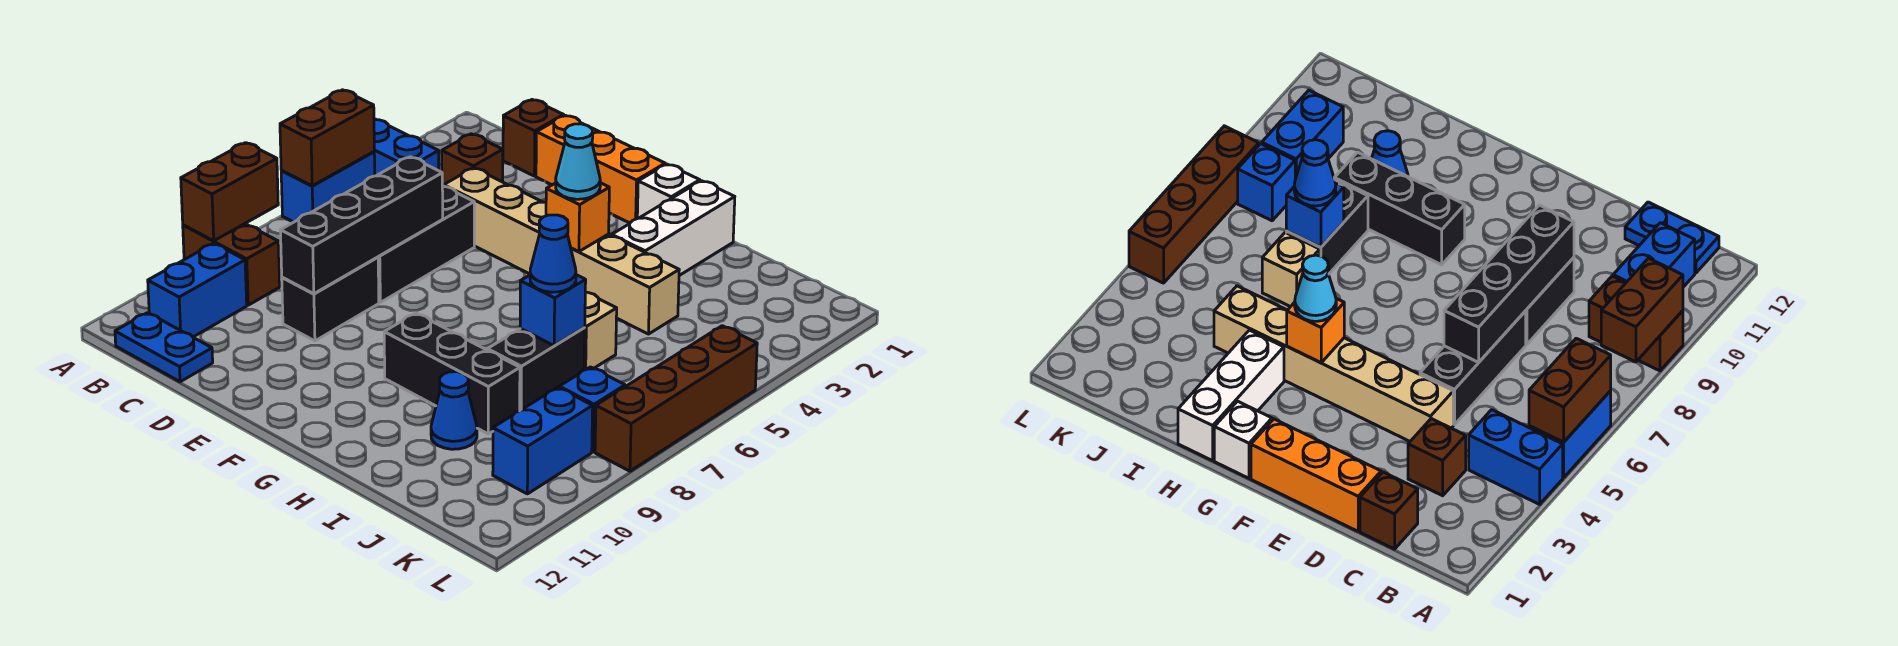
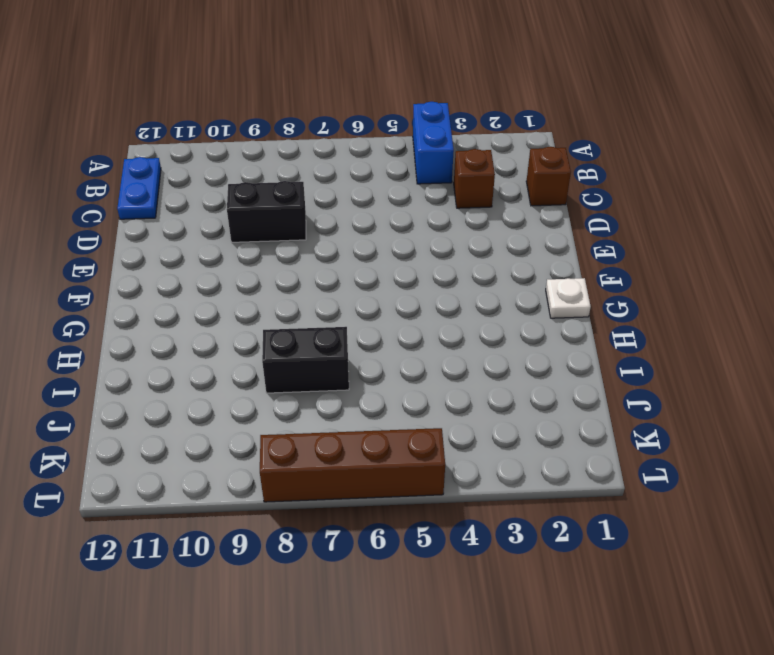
white 1x1 plate [546,278,591,318] -> white 1x1 brick [637,164,700,219]
none -> blue 1x2 brick [281,152,375,222]
none -> brown 1x2 brick [183,224,280,305]
none -> blue 1x2 brick [148,243,247,337]

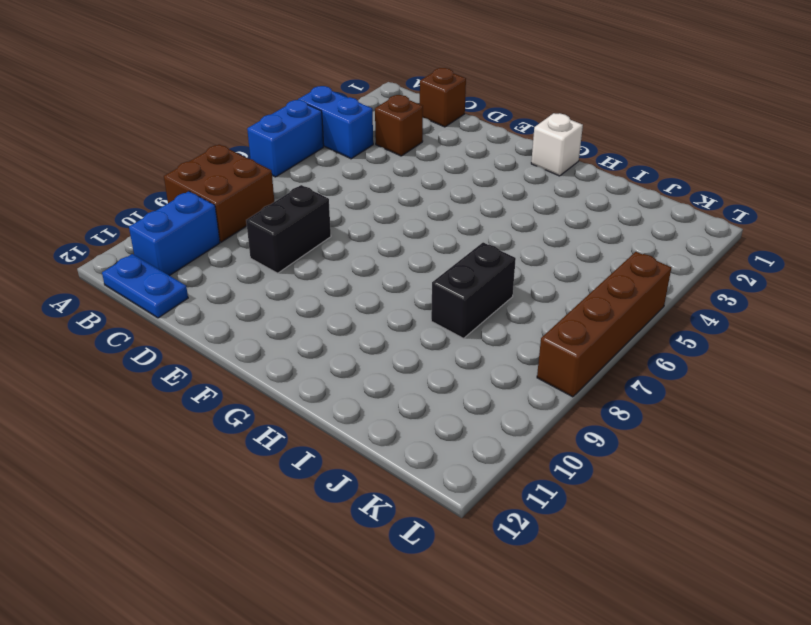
brown 2x2 brick [164,144,274,242] -> brown 1x2 brick [183,224,280,305]
none -> orange 1x3 brick [536,115,665,223]
none -> tan 1x6 brick [444,168,679,334]
none -> black 1x3 brick [378,186,474,302]

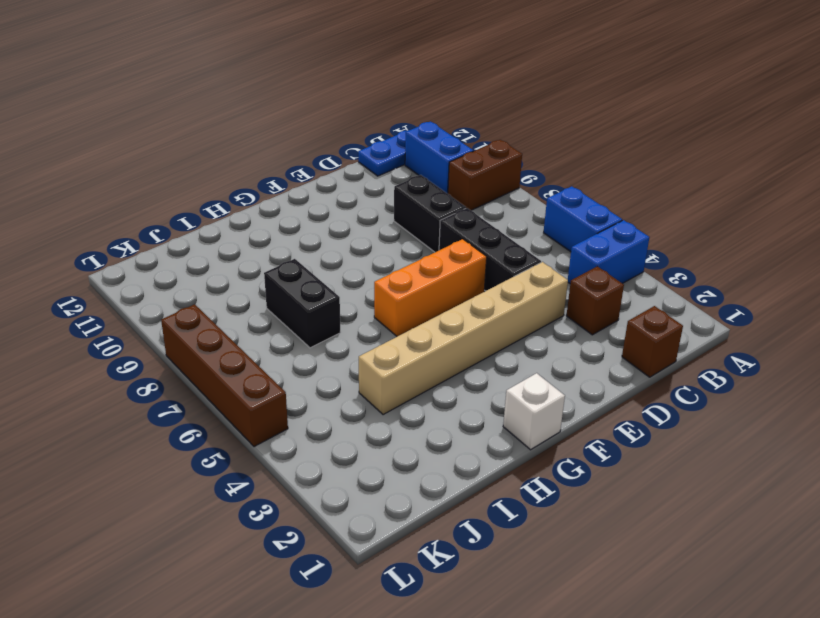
orange 1x3 brick [374,239,487,336] -> orange 1x3 brick moved to [536,115,665,223]
none -> black 1x3 brick [384,313,520,434]
none -> white 1x3 brick [612,181,735,276]
none -> tan 1x1 brick [584,292,617,370]

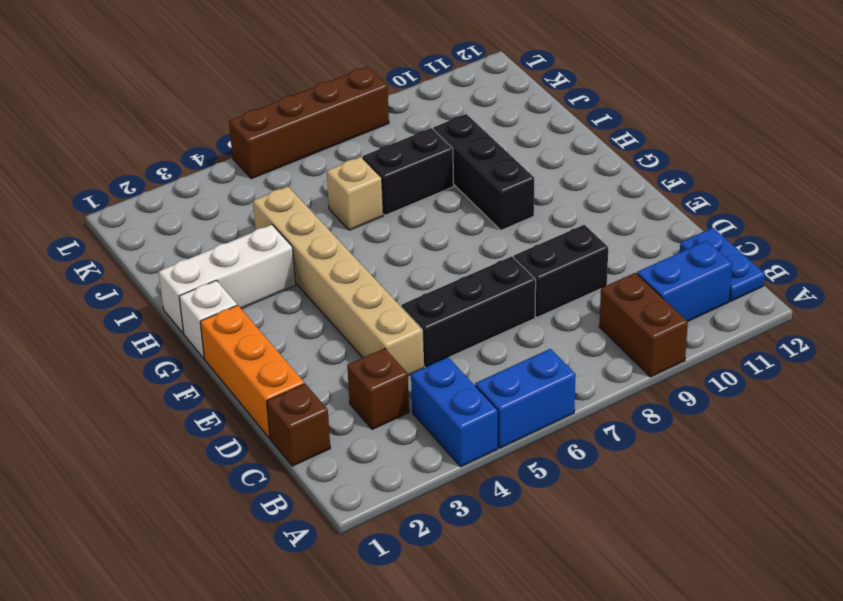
none -> blue 1x1 cone [431,372,477,449]
none -> blue 1x1 brick [559,367,625,452]
none -> blue 1x2 brick [493,387,593,494]

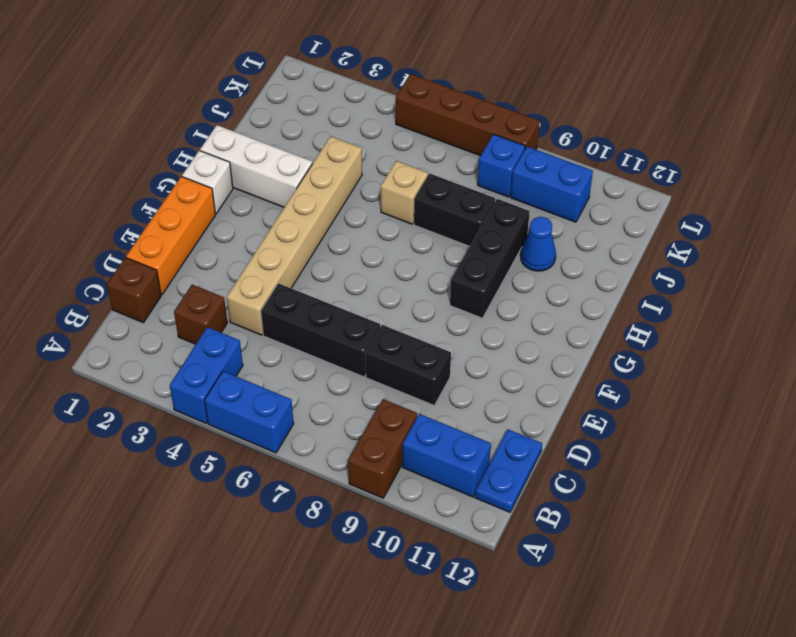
none -> brown 1x2 brick [280,90,374,186]
none -> brown 1x2 brick [181,143,278,241]
none -> black 1x4 brick [280,157,443,294]

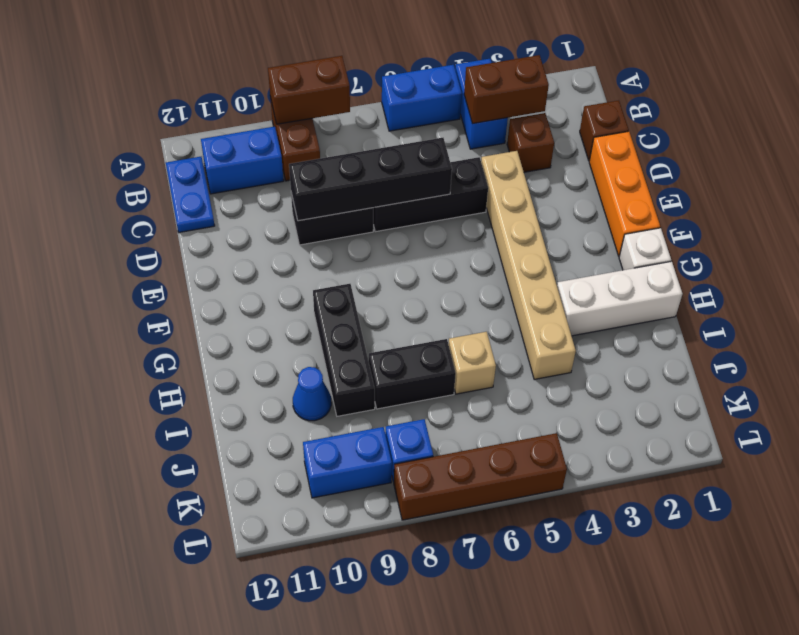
brown 1x2 brick [464,55,549,124] -> brown 1x2 brick moved to [280,90,374,186]
none -> orange 1x1 brick [546,183,609,252]
none -> blue 1x1 brick [520,275,586,346]
none -> cyan 1x1 cone [556,124,600,199]

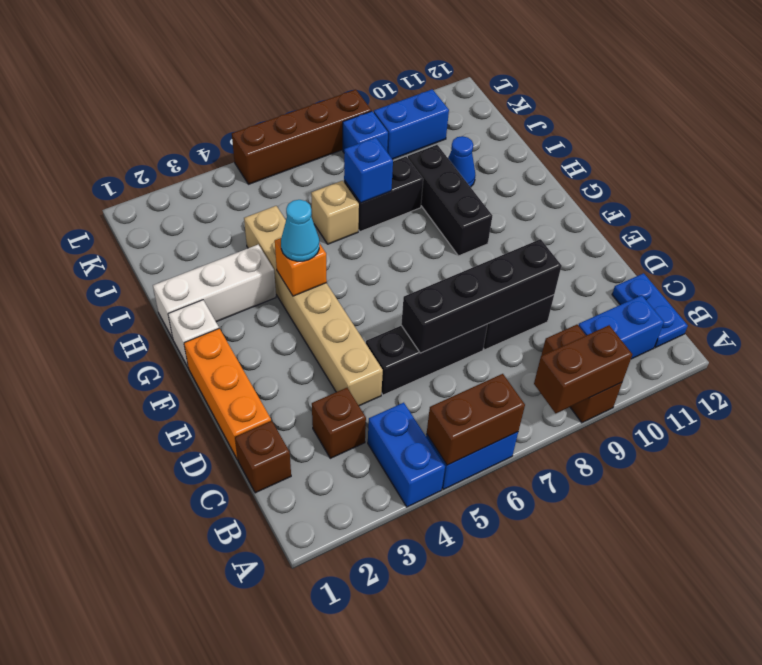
none -> blue 1x1 cone [530,215,576,292]

